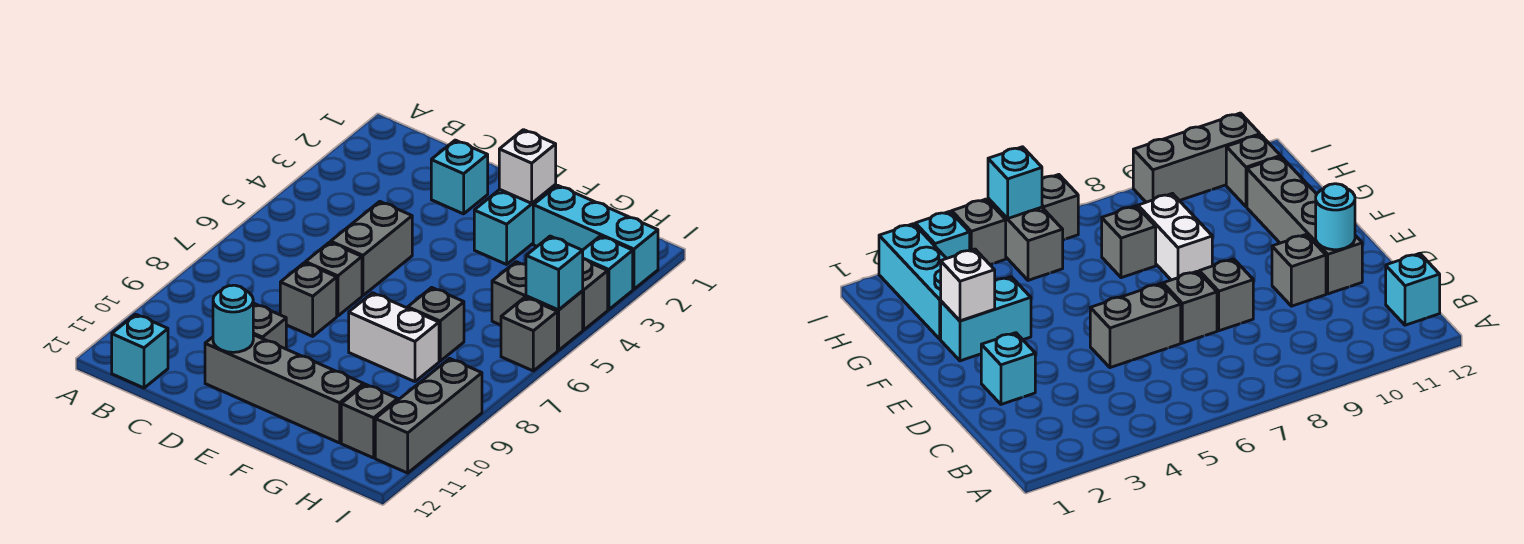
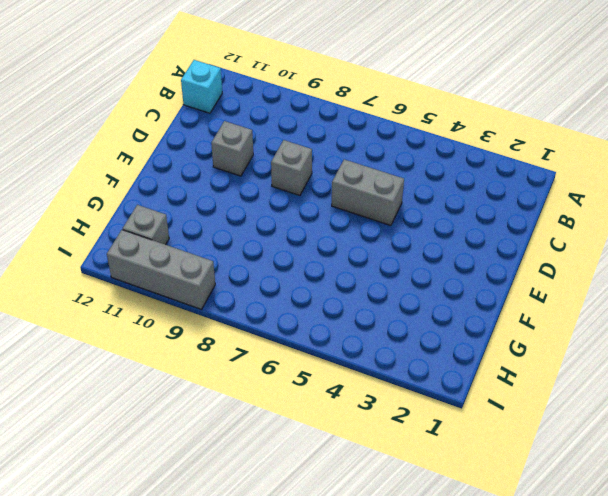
none -> cyan 1x1 brick [431,140,488,214]
none -> grey 1x1 brick [306,242,362,316]
none -> grey 1x4 brick [205,335,364,443]

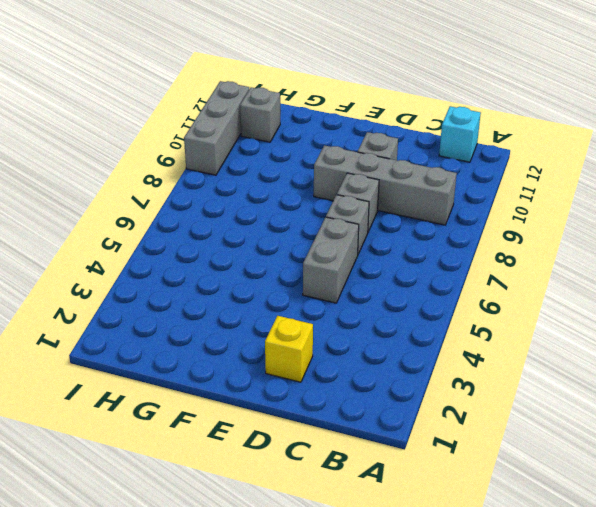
grey 1x4 brick [314,145,457,225] -> grey 1x4 brick moved to [205,335,364,443]
yellow 1x1 brick [265,316,313,382] -> cyan 1x1 brick [431,140,488,214]
none -> cyan 1x2 brick [474,185,556,264]
none -> white 1x2 brick [349,293,439,382]
none -> cyan 1x3 brick [533,185,658,289]

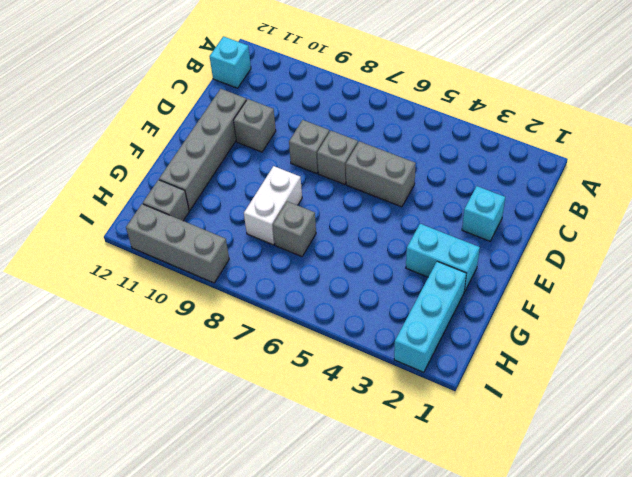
none -> grey 1x2 brick [492,262,583,351]
none -> cyan 1x1 brick [583,236,633,310]
none -> grey 1x1 brick [583,259,608,330]

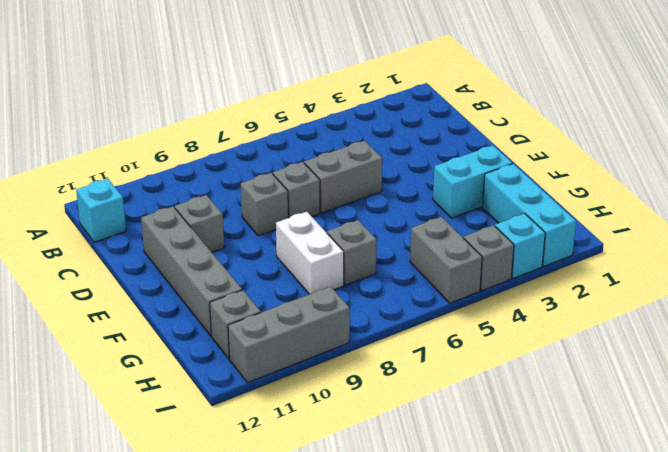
none -> cyan 1x1 brick [431,140,488,214]
none -> grey 1x1 brick [501,297,557,371]
none -> cyan 1x1 round brick [213,285,253,352]

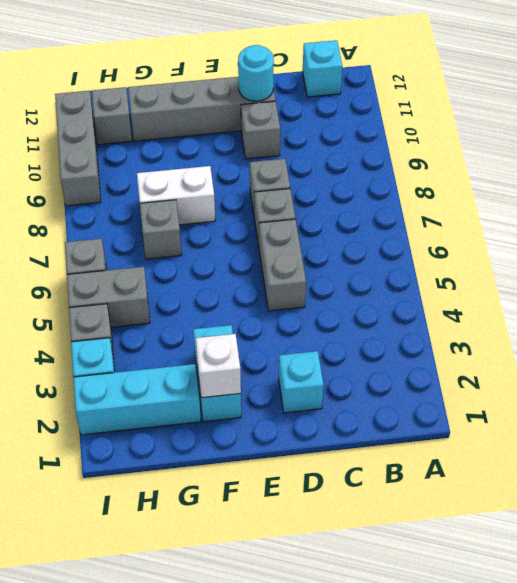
none -> cyan 1x1 brick [526,236,583,310]

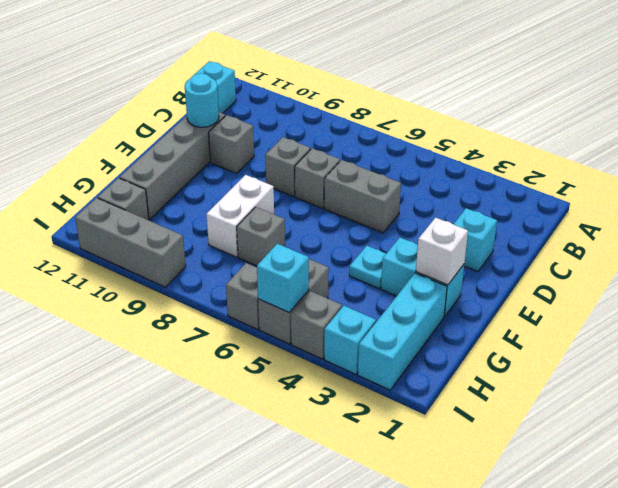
cyan 1x1 plate [349,246,386,288] -> none

